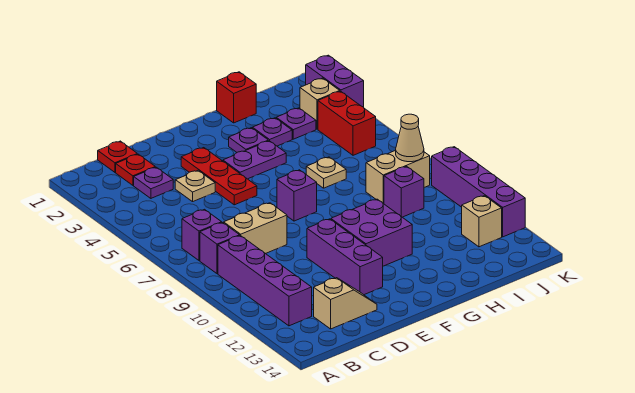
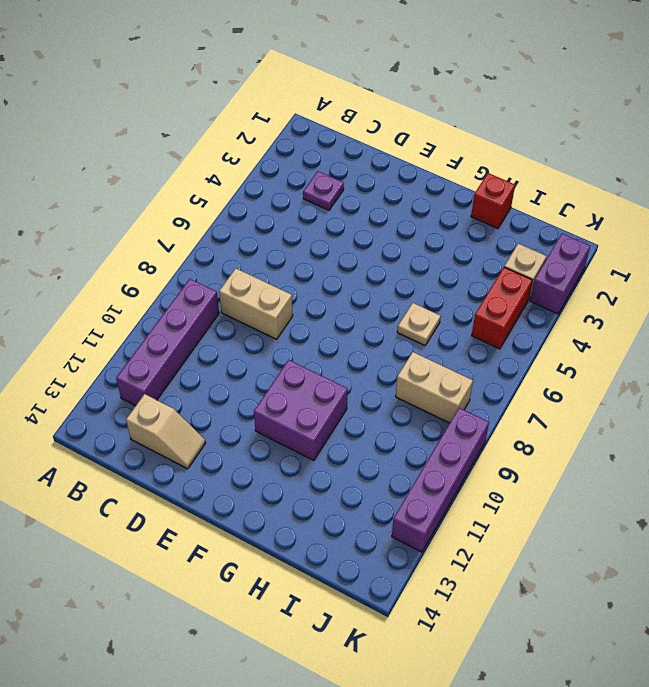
none -> purple 1x1 brick [182,209,222,261]
none -> purple 1x1 brick [200,223,240,274]
none -> red 1x1 plate [98,141,137,172]

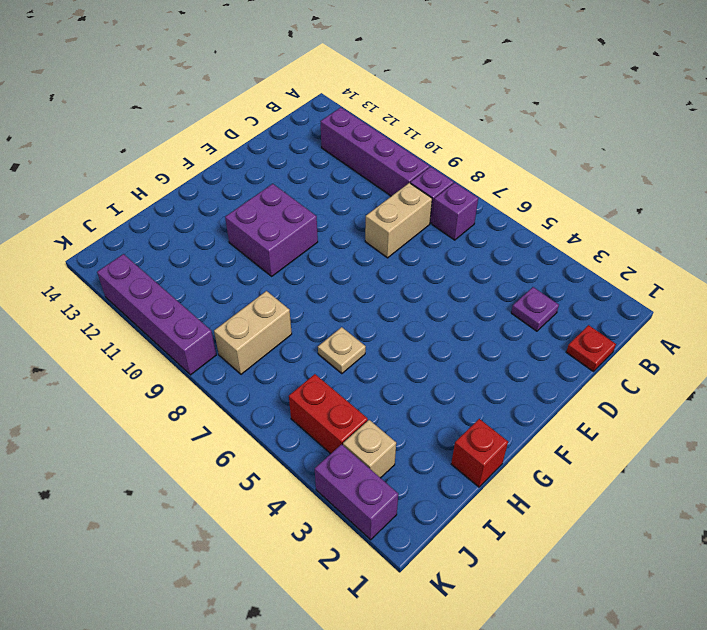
none -> red 1x1 plate [116,154,155,185]
none -> tan 1x2 slope [314,278,377,329]
none -> tan 1x1 plate [175,171,215,202]

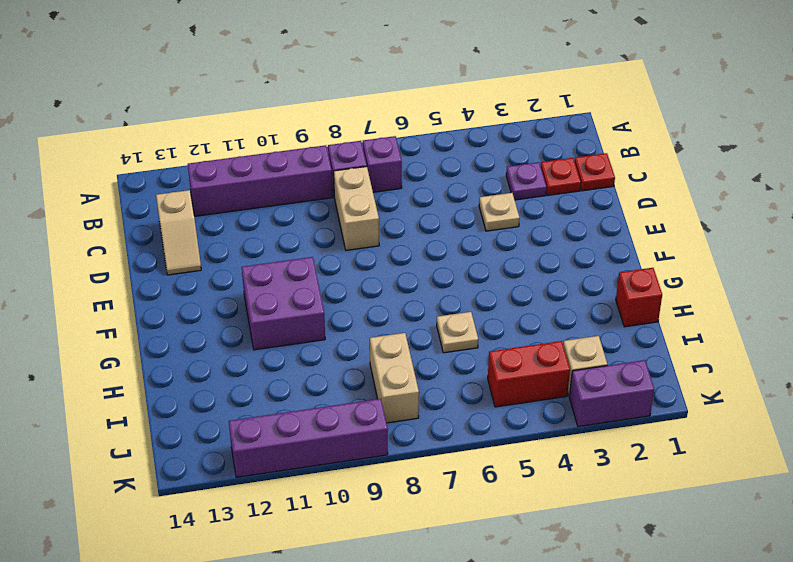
none -> red 1x3 plate [181,148,257,205]
none -> purple 1x3 brick [307,219,383,295]
none -> purple 1x2 plate [223,141,286,179]

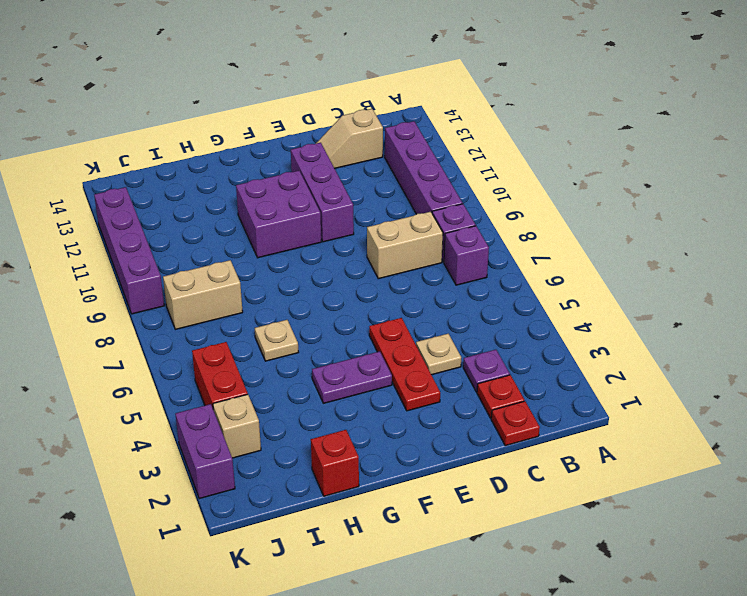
none -> purple 1x1 brick [277,170,317,221]
none -> purple 1x1 plate [229,128,268,152]
none -> purple 1x1 plate [252,118,292,146]

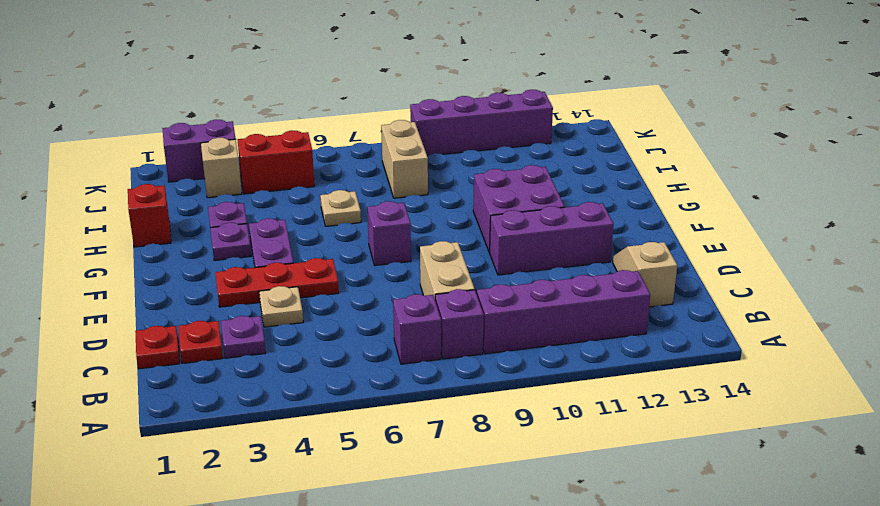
none -> purple 1x1 plate [276,108,316,139]
none -> purple 1x1 brick [384,166,424,217]
none -> tan 1x1 brick [462,196,502,247]

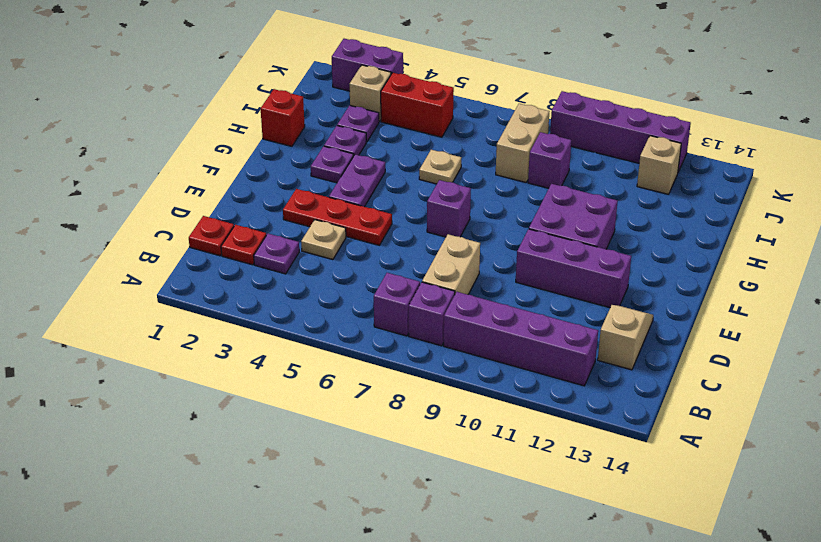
none -> tan 1x1 cone [396,114,424,162]

